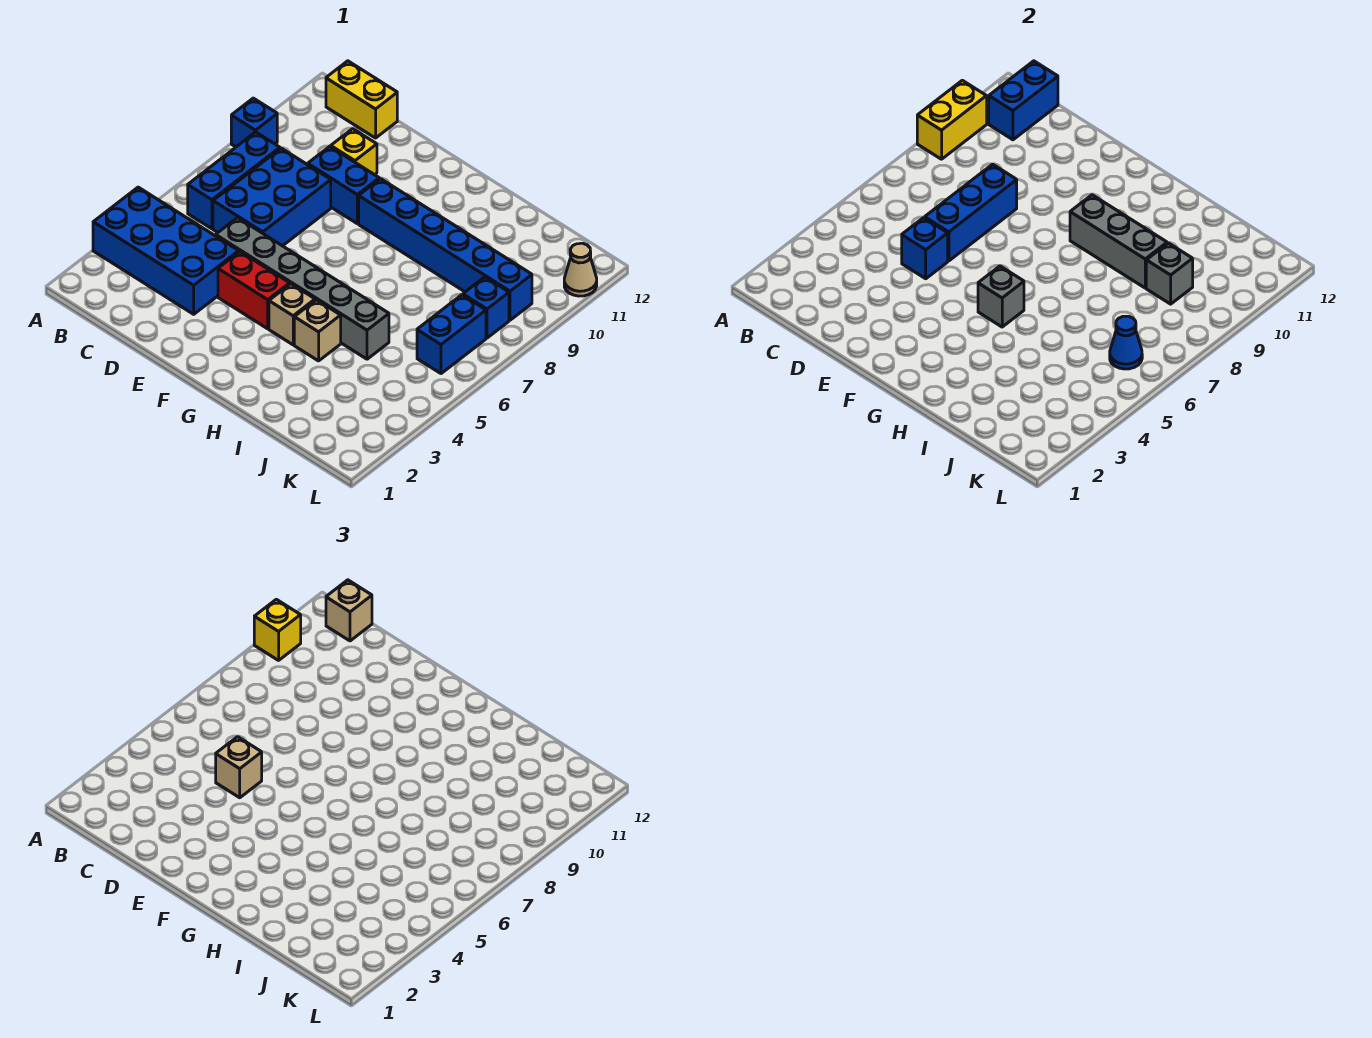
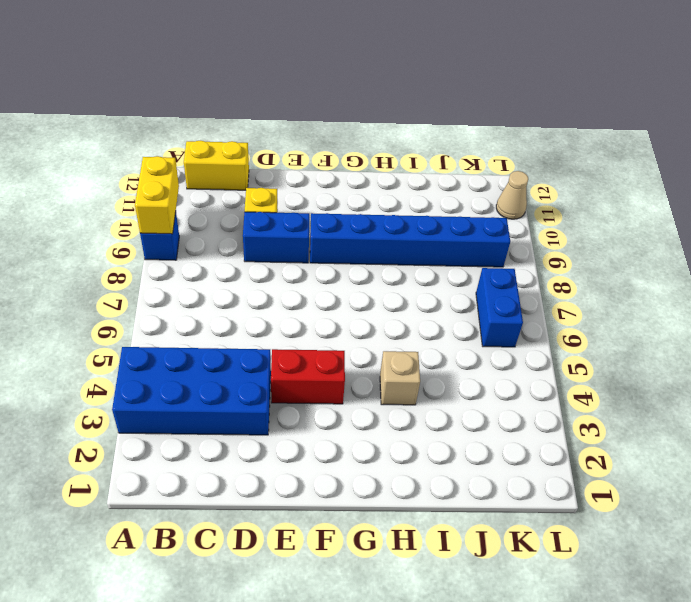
none -> blue 1x3 brick [188,132,280,229]
none -> blue 2x3 brick [213,148,331,246]
none -> grey 1x6 brick [216,218,389,359]

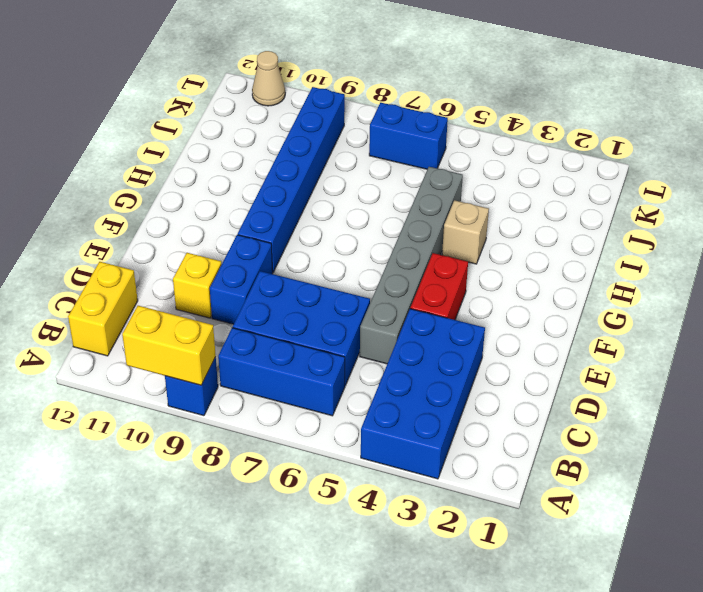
none -> tan 1x1 brick [269,284,315,345]
none -> blue 1x1 brick [463,277,509,338]
none -> blue 1x2 brick [989,61,1058,140]

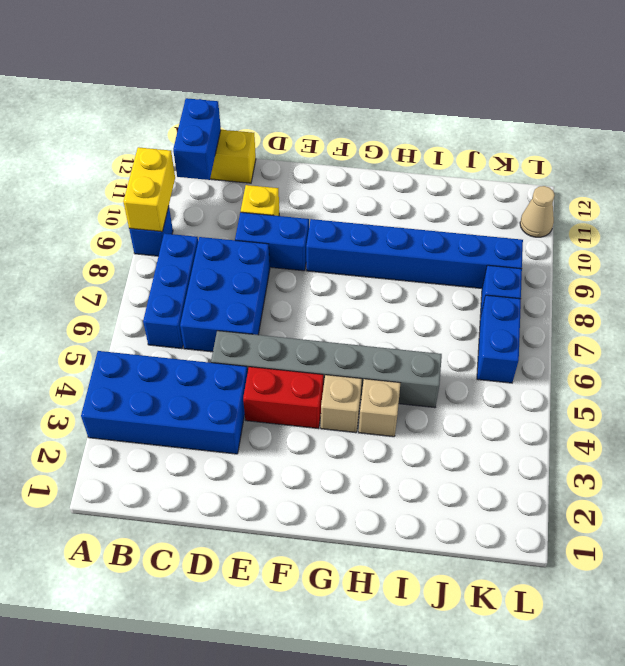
none -> blue 1x1 brick [902,218,948,279]
none -> blue 1x3 brick [925,164,1017,261]
none -> grey 1x1 brick [978,266,1024,327]

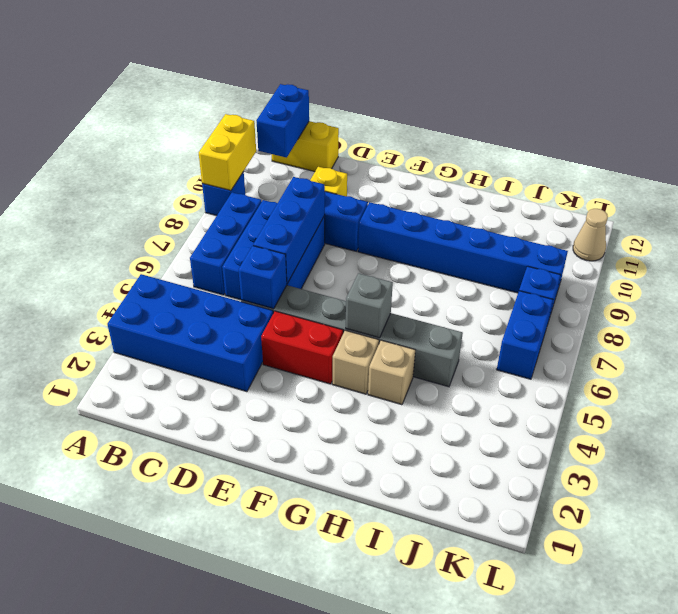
none -> grey 1x3 brick [1070,195,1167,288]
none -> grey 1x1 brick [1146,243,1193,304]
none -> blue 1x1 cone [1110,316,1142,369]

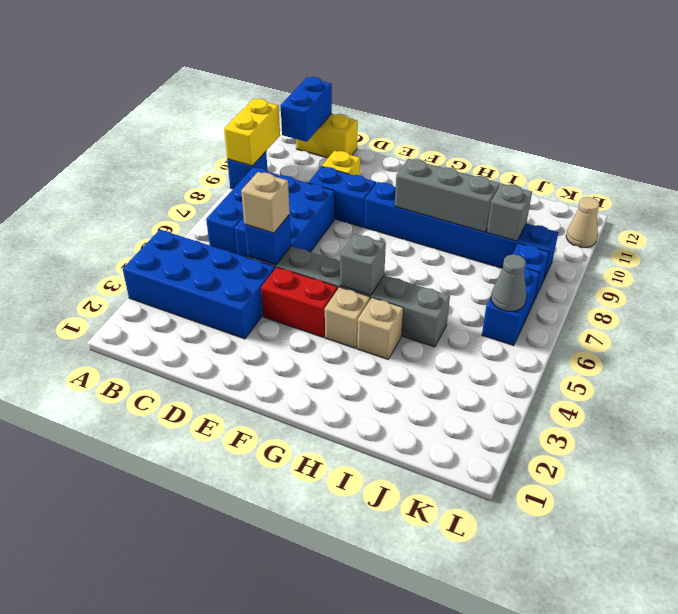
grey 1x1 cone [491,254,526,311] -> blue 1x1 cone [1110,316,1142,369]
none -> blue 1x3 brick [925,164,1017,261]
none -> yellow 1x1 brick [254,599,301,660]
none -> tan 1x1 brick [326,580,372,641]

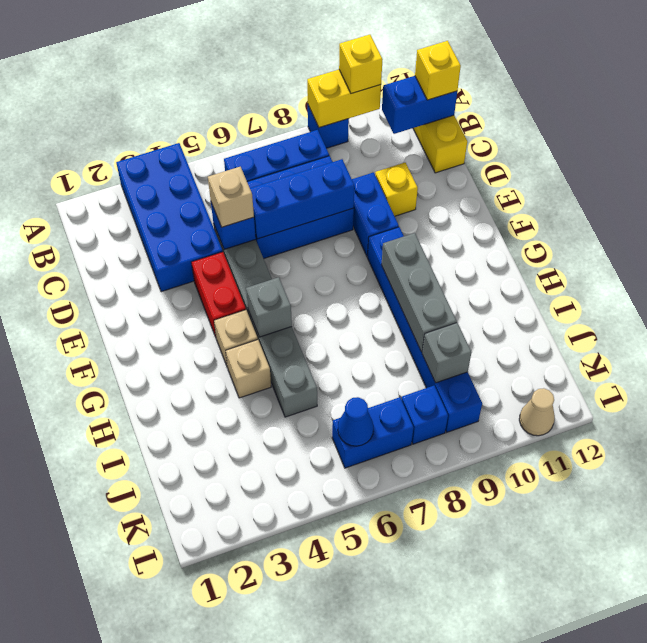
yellow 1x1 brick [415,41,461,100] -> tan 1x1 brick [326,580,372,641]

